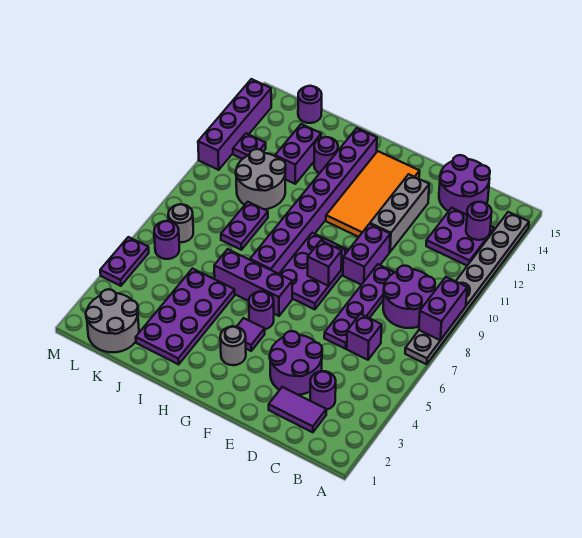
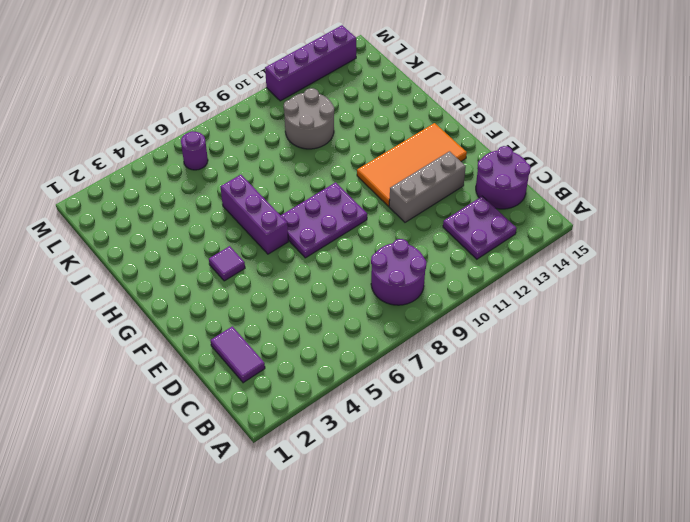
none -> grey 1x8 plate [405,212,529,364]
none -> purple 1x1 round brick [310,371,336,410]
none -> purple 1x1 brick [347,314,382,360]
none -> purple 2x2 round brick [270,331,322,395]

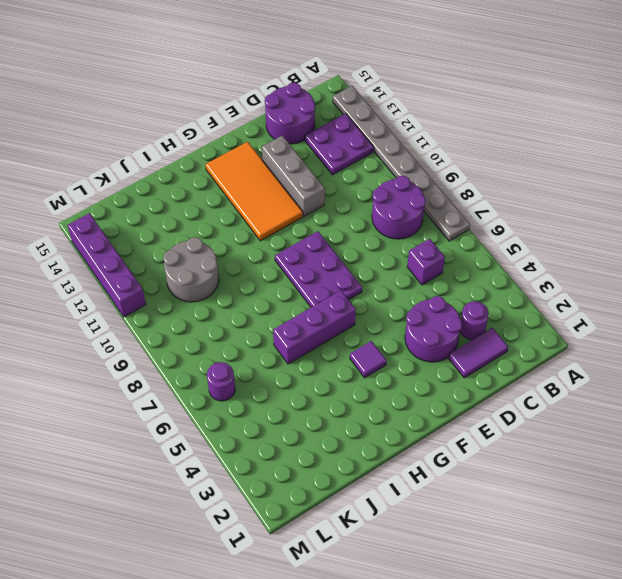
none -> purple 1x4 plate [324,264,395,349]
none -> purple 1x2 brick [343,224,390,285]
none -> grey 1x1 round brick [220,326,246,365]
none -> purple 1x1 round brick [249,291,274,329]

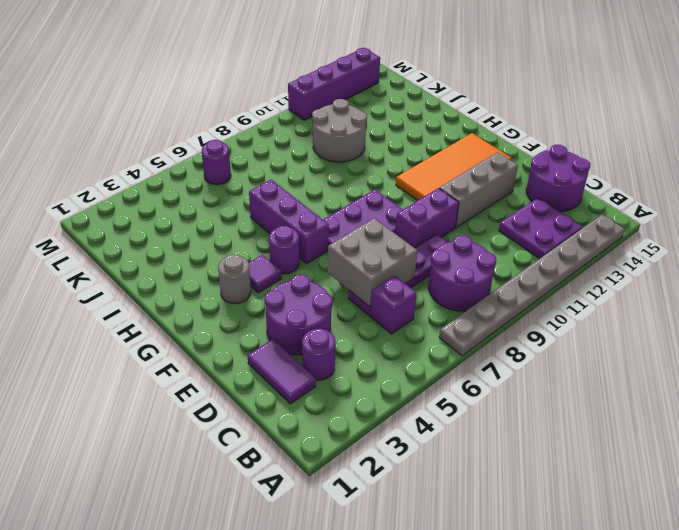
grey 2x2 brick [328,218,417,307] -> none
none -> purple 1x8 brick [250,128,377,274]
none -> purple 2x4 plate [136,269,235,364]
none -> purple 1x1 round brick [314,137,338,173]
none -> purple 1x2 plate [221,202,268,250]

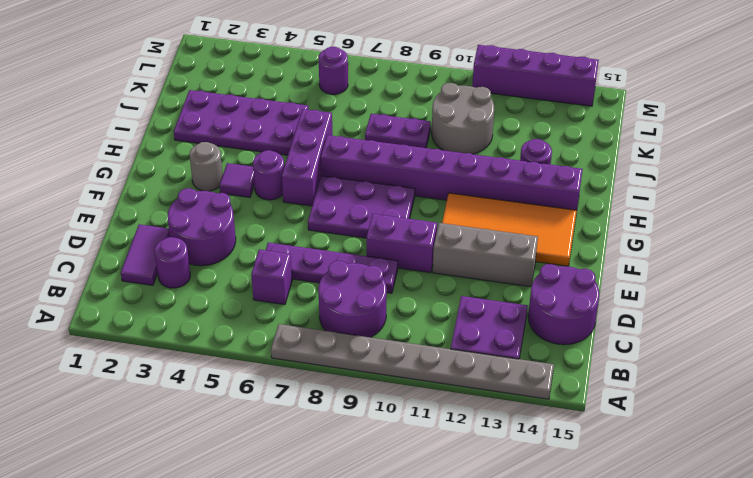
none -> purple 1x2 brick [275,124,321,184]
none -> grey 2x2 round brick [86,289,139,352]
none -> purple 1x1 round brick [298,86,322,123]
none -> grey 1x1 round brick [168,204,193,242]

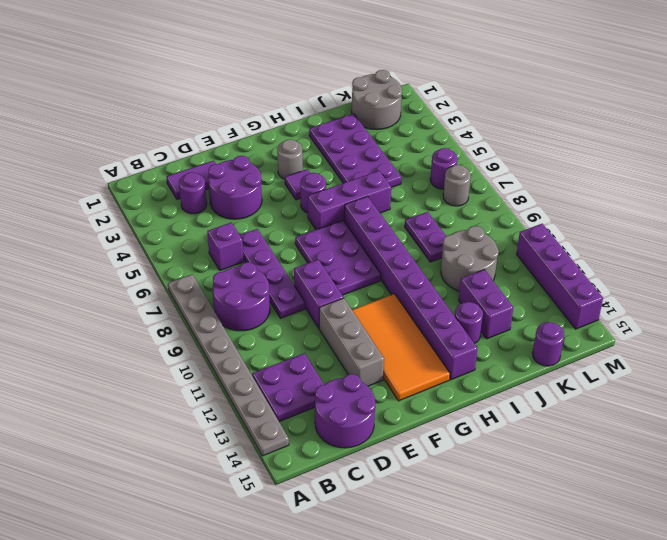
none -> purple 1x1 plate [233,133,266,159]
none -> purple 1x2 plate [100,237,149,286]
none -> purple 1x2 brick [419,277,467,340]
none -> purple 1x1 round brick [466,202,492,240]

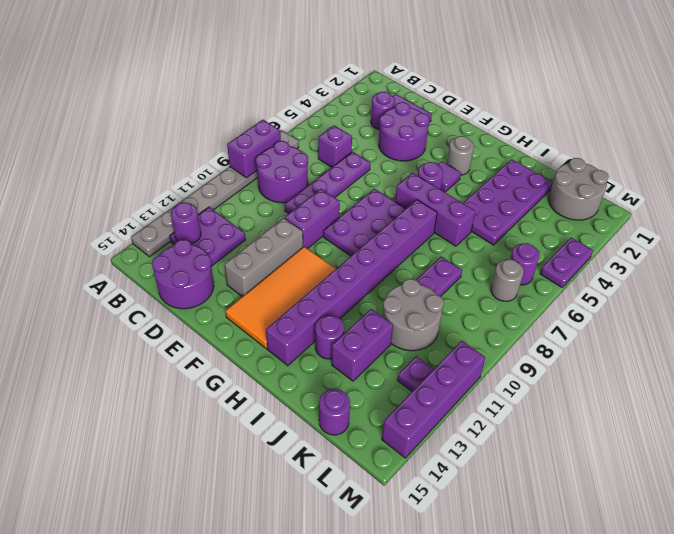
none -> purple 1x1 brick [308,241,342,286]

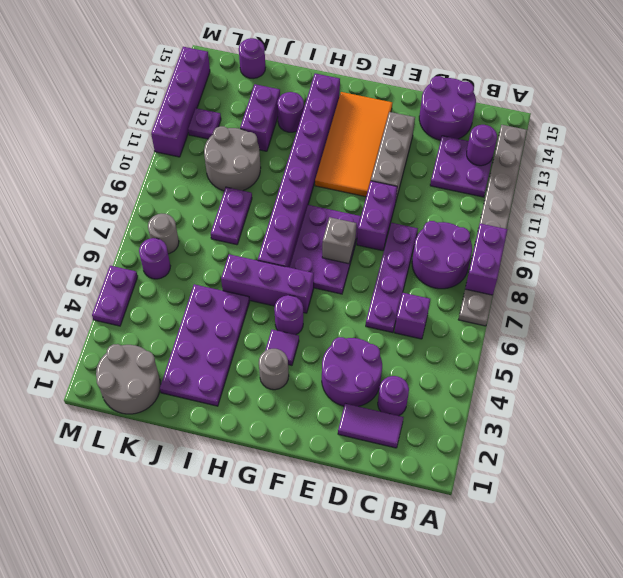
grey 1x1 brick [322,217,357,264] -> purple 1x1 brick [308,241,342,286]

